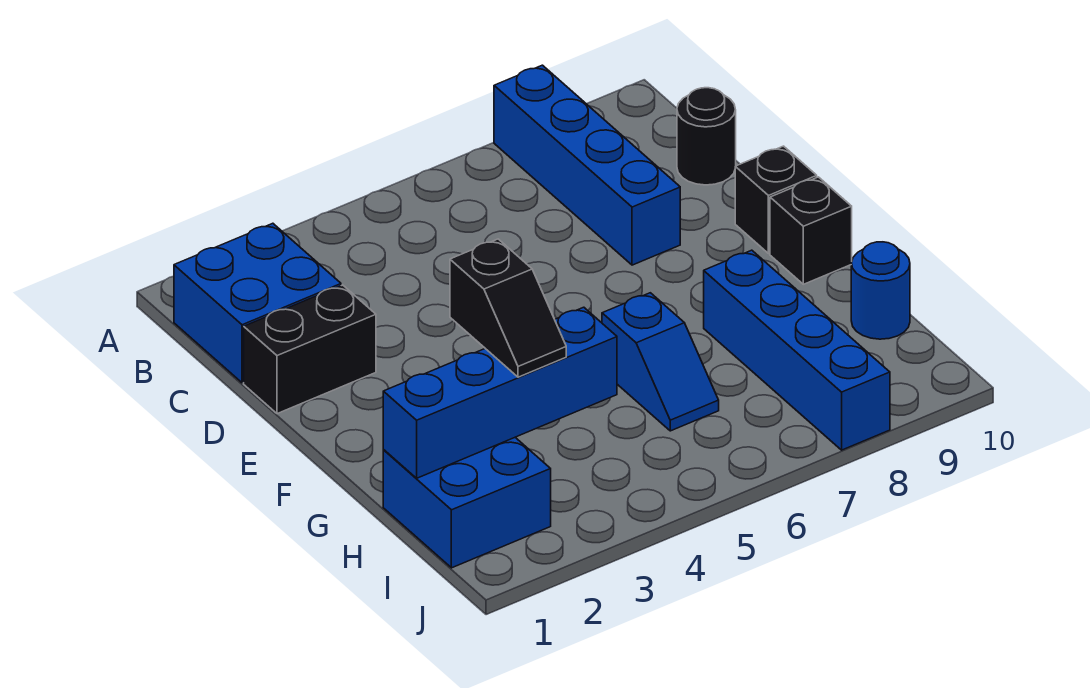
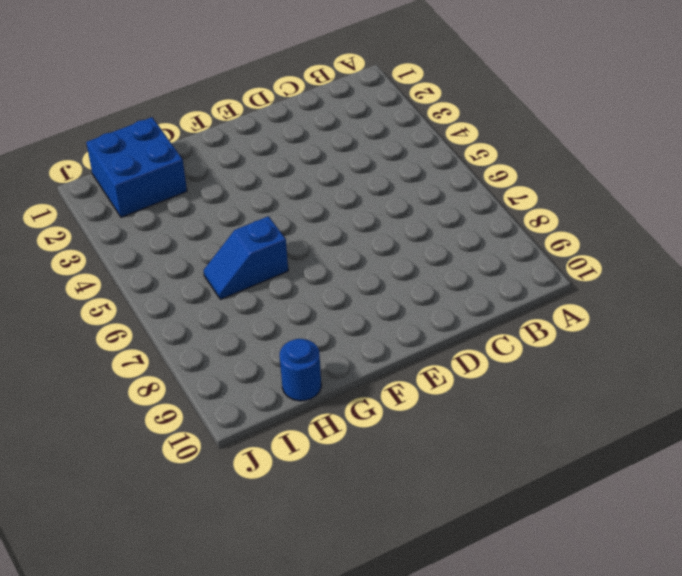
none -> blue 1x4 brick [494,65,680,265]
none -> blue 2x2 brick [174,223,341,383]
none -> black 1x1 round brick [677,88,736,185]

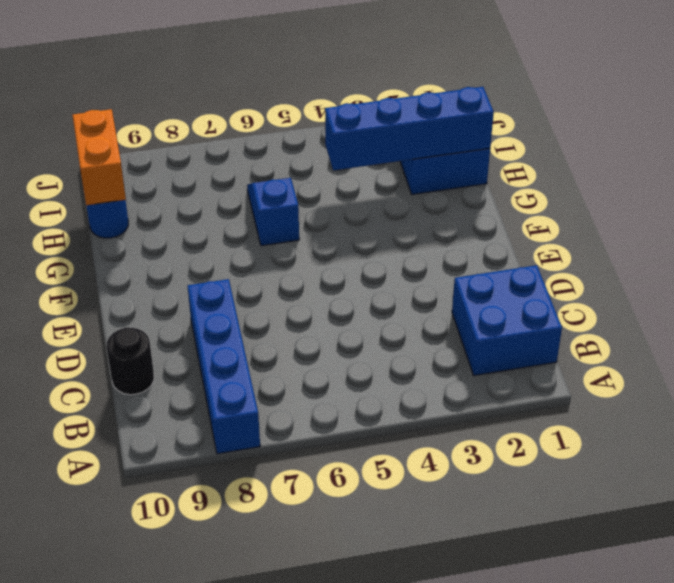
orange 1x2 brick [73,109,126,205] -> none
none -> black 1x2 brick [244,285,376,414]
none -> black 1x1 brick [735,146,817,254]
none -> black 1x1 brick [770,177,852,284]

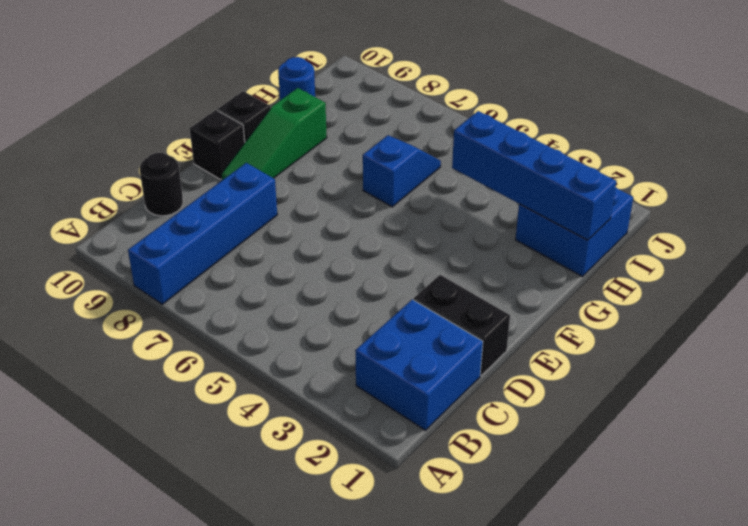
green 1x3 slope [221,88,327,180] -> none
none -> blue 1x4 brick [704,250,890,450]
none -> black 1x2 slope [450,239,566,377]

